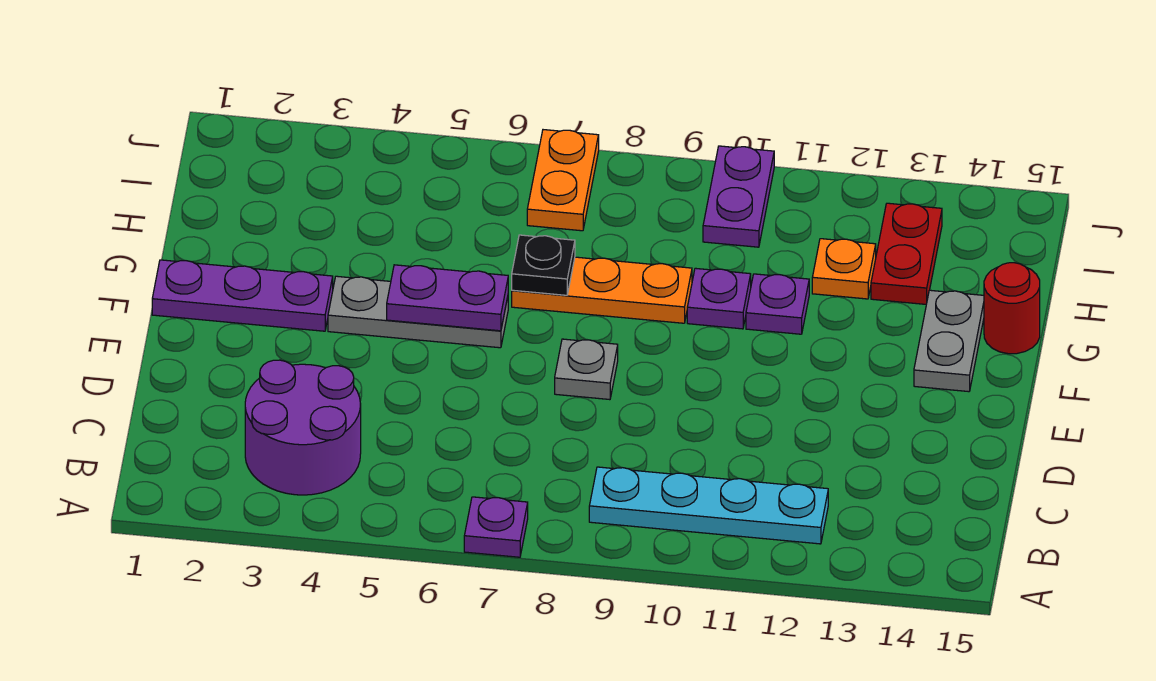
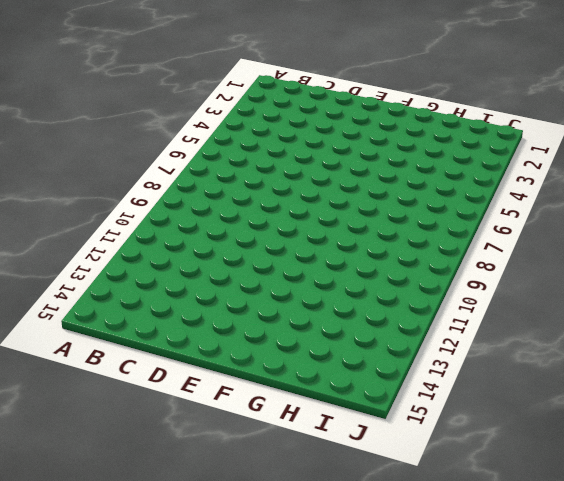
none -> purple 1x1 plate [464,497,528,557]
none -> purple 2x2 round brick [245,360,361,495]
none -> cyan 1x4 plate [589,467,828,544]

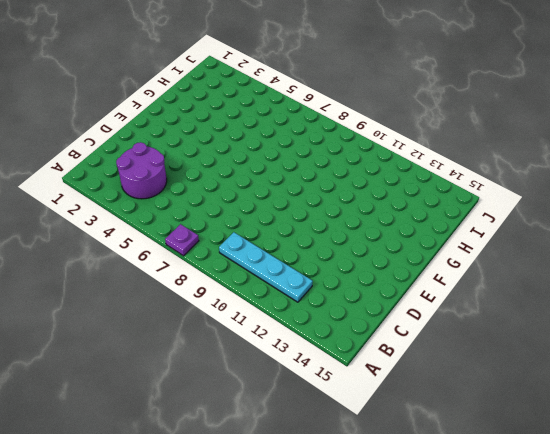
none -> grey 1x1 plate [555,339,618,400]
none -> purple 1x3 plate [152,260,333,331]
none -> grey 1x3 plate [328,276,508,348]

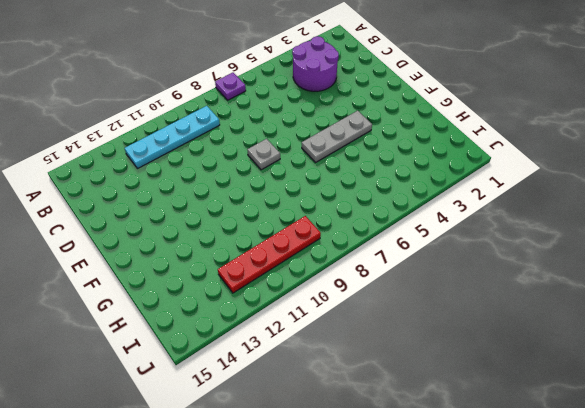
red 1x4 plate [218,216,321,293] -> purple 1x2 plate [703,146,774,247]
none -> purple 1x3 plate [152,260,333,331]
none -> grey 1x2 plate [914,290,984,392]
none -> orange 1x3 plate [512,257,692,323]

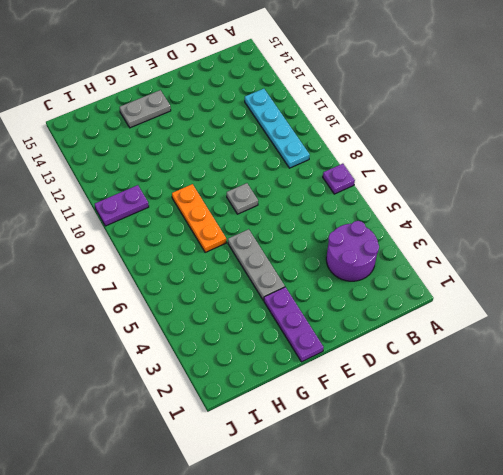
none -> purple 1x1 plate [687,268,751,329]
none -> purple 1x1 plate [746,274,809,334]
none -> red 1x1 round brick [984,263,1040,354]

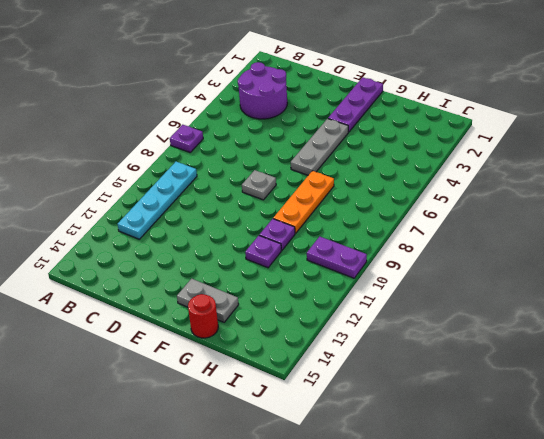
none -> orange 1x1 plate [812,239,876,299]
none -> red 1x2 plate [871,203,942,304]
none -> orange 1x2 plate [527,130,599,231]

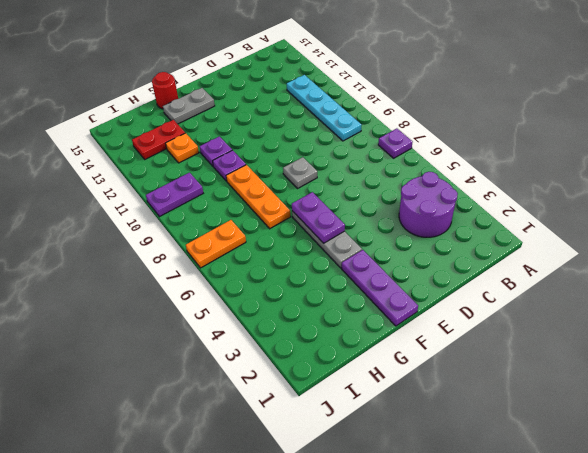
none -> black 1x1 plate [512,235,575,295]

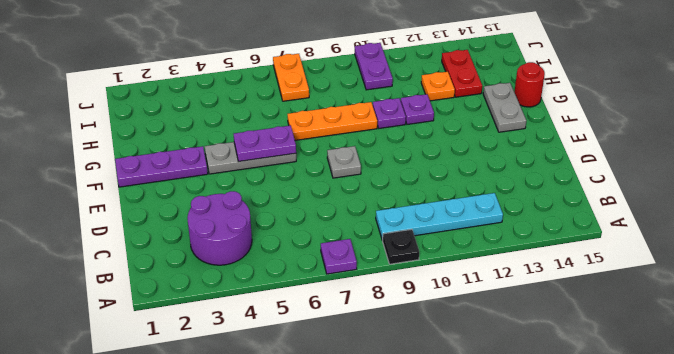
black 1x1 plate [382,229,419,264] -> black 1x1 plate moved to [512,235,575,295]

